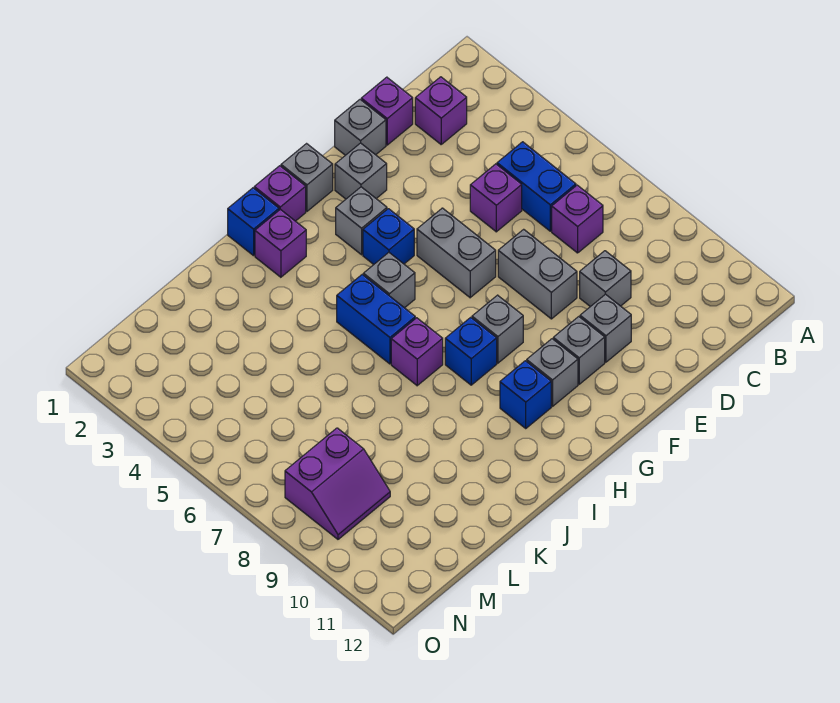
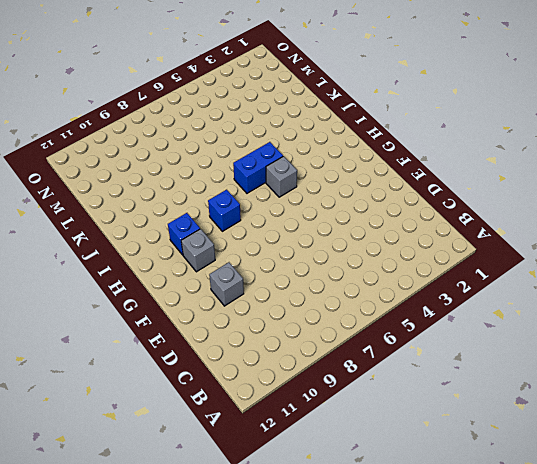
none -> purple 1x1 brick [415,77,467,144]
none -> blue 1x2 brick [497,142,576,231]
none -> purple 1x1 brick [552,185,603,253]

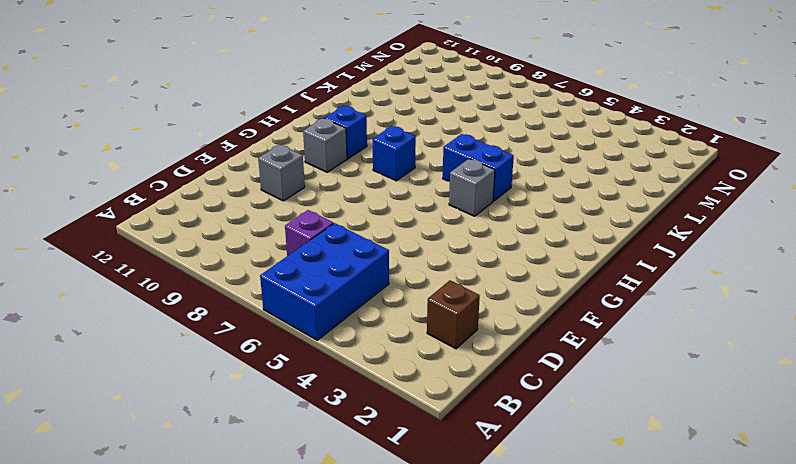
blue 2x3 brick [260,223,389,340] -> blue 1x2 brick [497,142,576,231]
brown 1x1 brick [427,281,480,349] -> purple 1x1 brick [415,77,467,144]
none -> purple 1x1 brick [361,77,413,145]
none -> purple 1x1 brick [470,164,522,232]
none -> grey 1x1 brick [580,251,631,307]

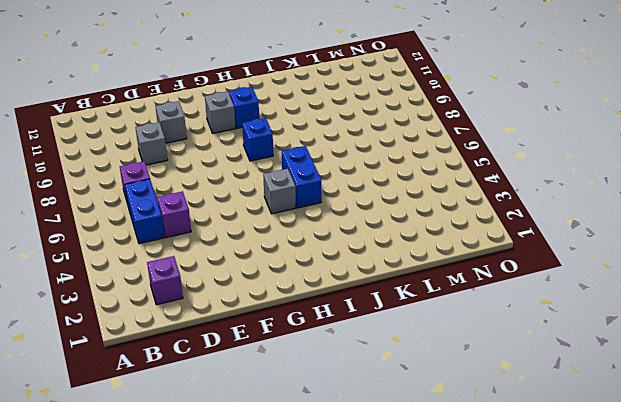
none -> purple 1x1 brick [361,77,413,145]
none -> grey 1x1 brick [335,100,386,155]
none -> grey 1x2 brick [498,229,577,319]

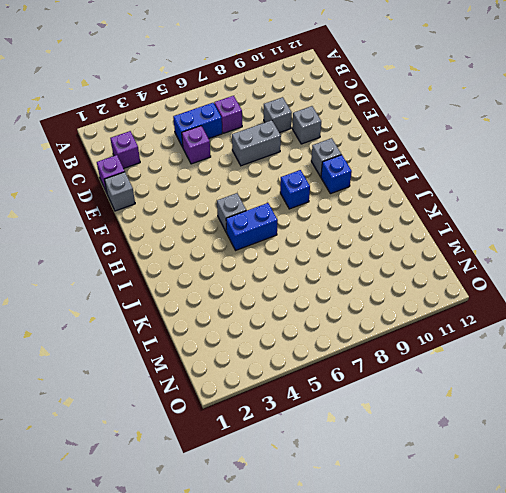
none -> grey 1x1 brick [335,143,387,199]
none -> grey 1x2 brick [417,208,496,298]
none -> grey 1x1 brick [553,317,605,384]

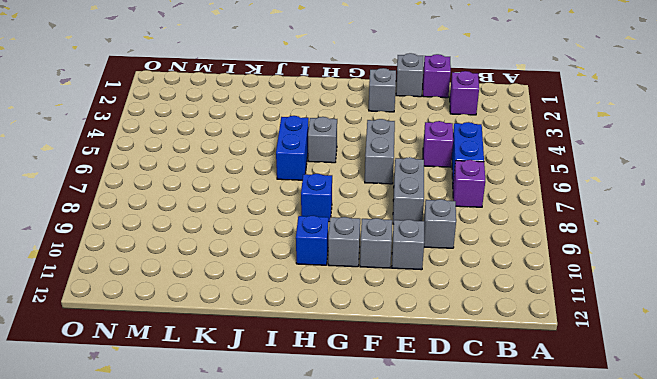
none -> grey 1x1 brick [281,144,333,211]
none -> grey 1x1 brick [336,187,387,255]
none -> blue 1x1 brick [363,209,414,264]

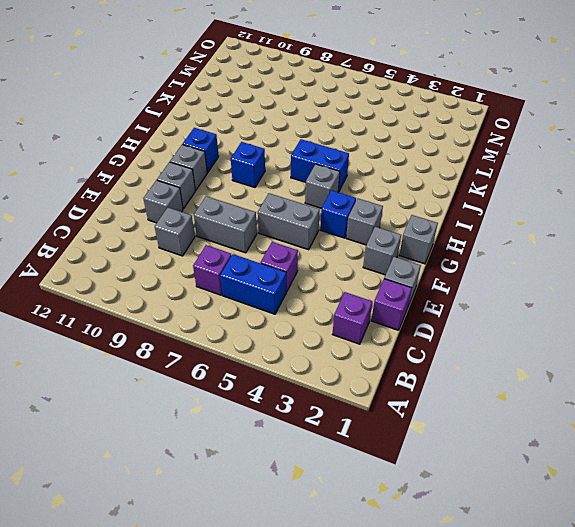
none -> grey 1x1 brick [472,295,523,363]
none -> purple 1x1 brick [254,166,306,221]
none -> blue 1x1 brick [228,188,279,256]

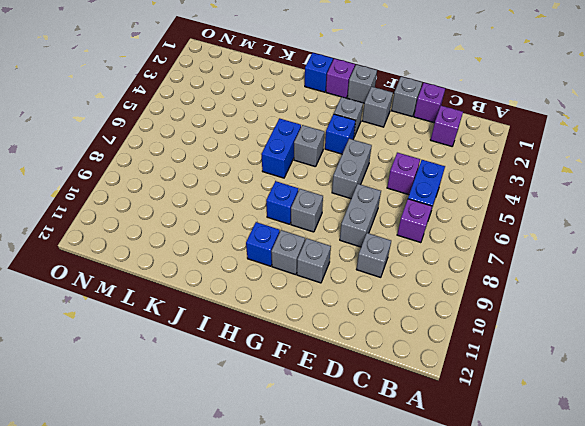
none -> grey 1x1 brick [580,294,631,362]
none -> purple 1x1 brick [255,209,306,277]
none -> purple 1x1 brick [391,318,443,386]

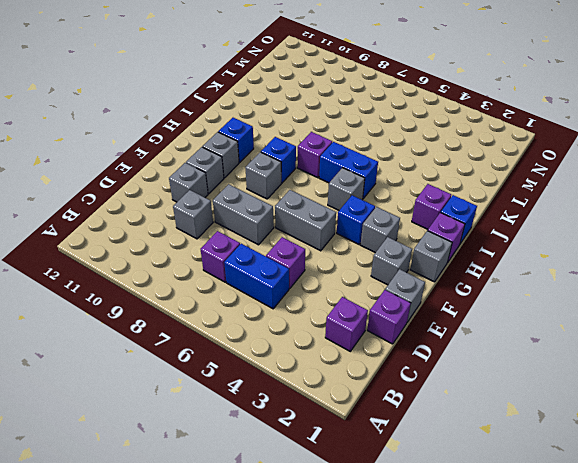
none -> purple 2x2 slope [285,428,390,539]

